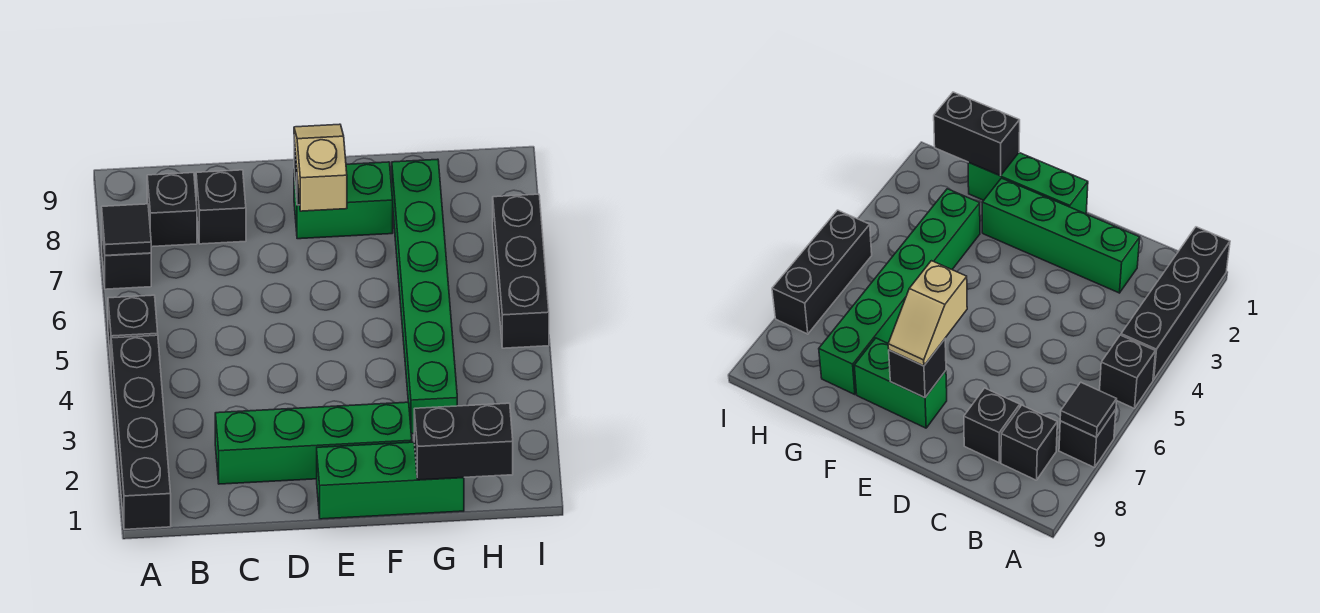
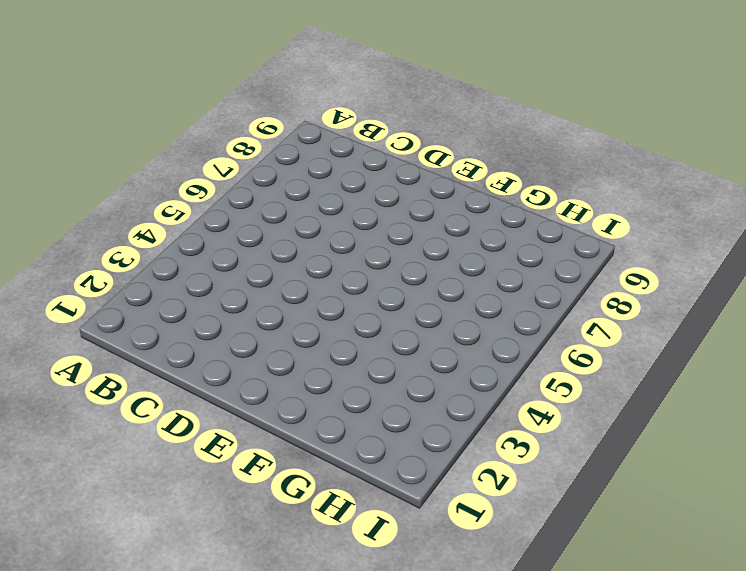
none -> black 1x4 brick [111,335,171,529]
none -> black 1x1 brick [108,295,158,361]
none -> black 1x1 brick [102,228,151,289]

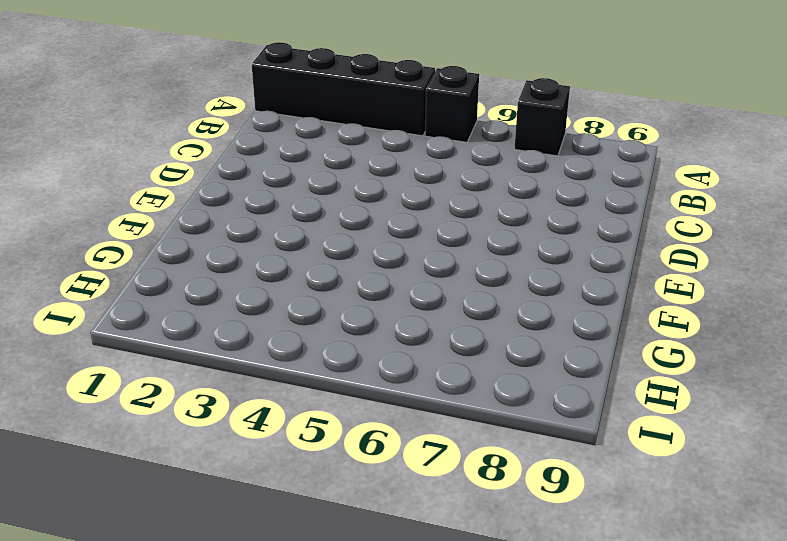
none -> black 1x1 brick [147,173,197,247]
none -> green 1x4 brick [215,402,412,484]
none -> black 1x1 brick [196,170,246,244]

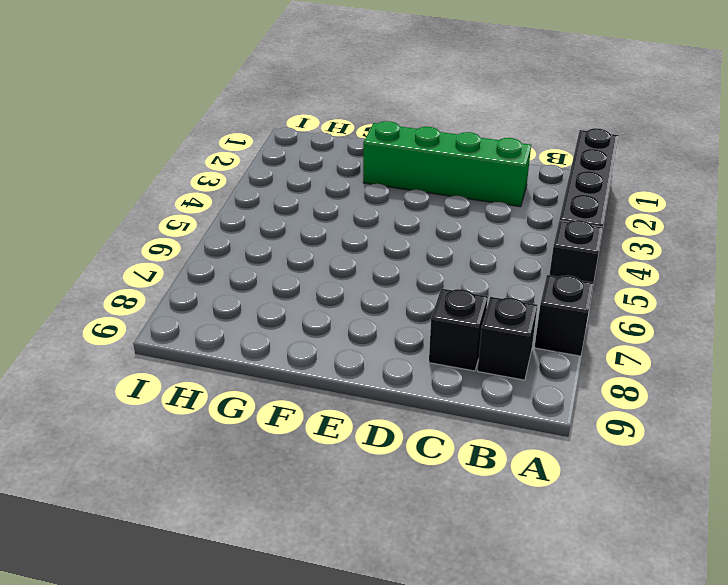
none -> green 1x3 brick [317,442,464,519]
none -> green 1x2 brick [294,162,393,239]
none -> green 1x6 brick [392,159,457,434]

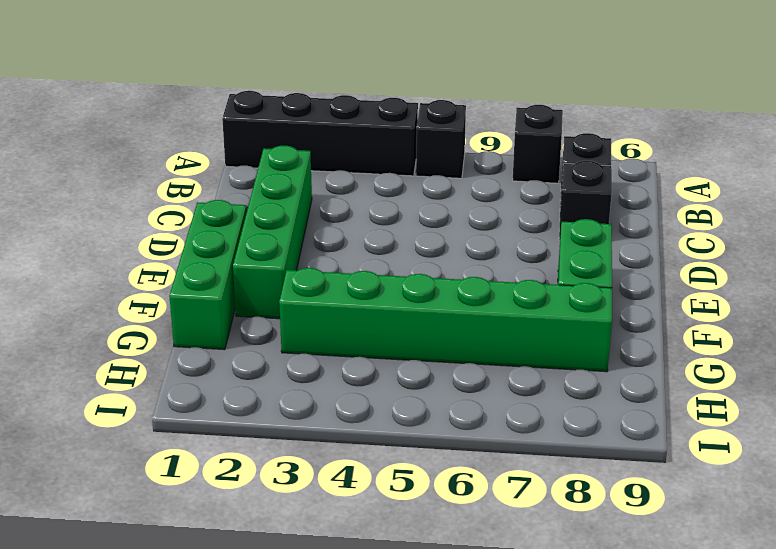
none -> black 1x3 brick [493,194,549,348]
none -> black 1x1 tile [102,204,151,255]
none -> black 1x1 brick [889,339,946,398]

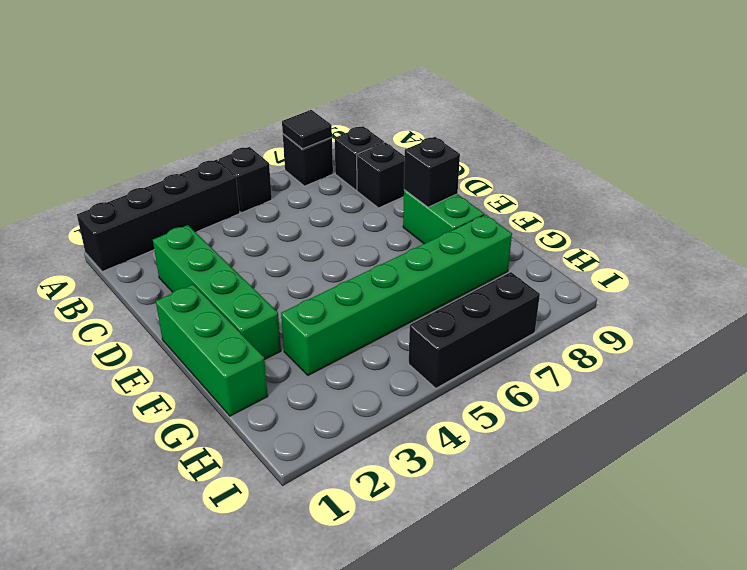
none -> black 1x2 brick [414,403,513,480]
none -> tan 1x2 slope [294,124,347,211]

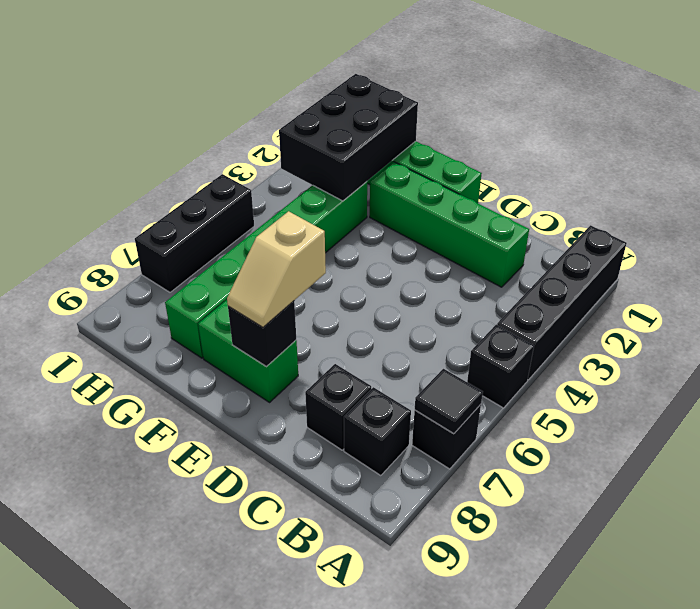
black 2x3 brick [279,74,418,201] -> black 1x2 brick [414,403,513,480]

